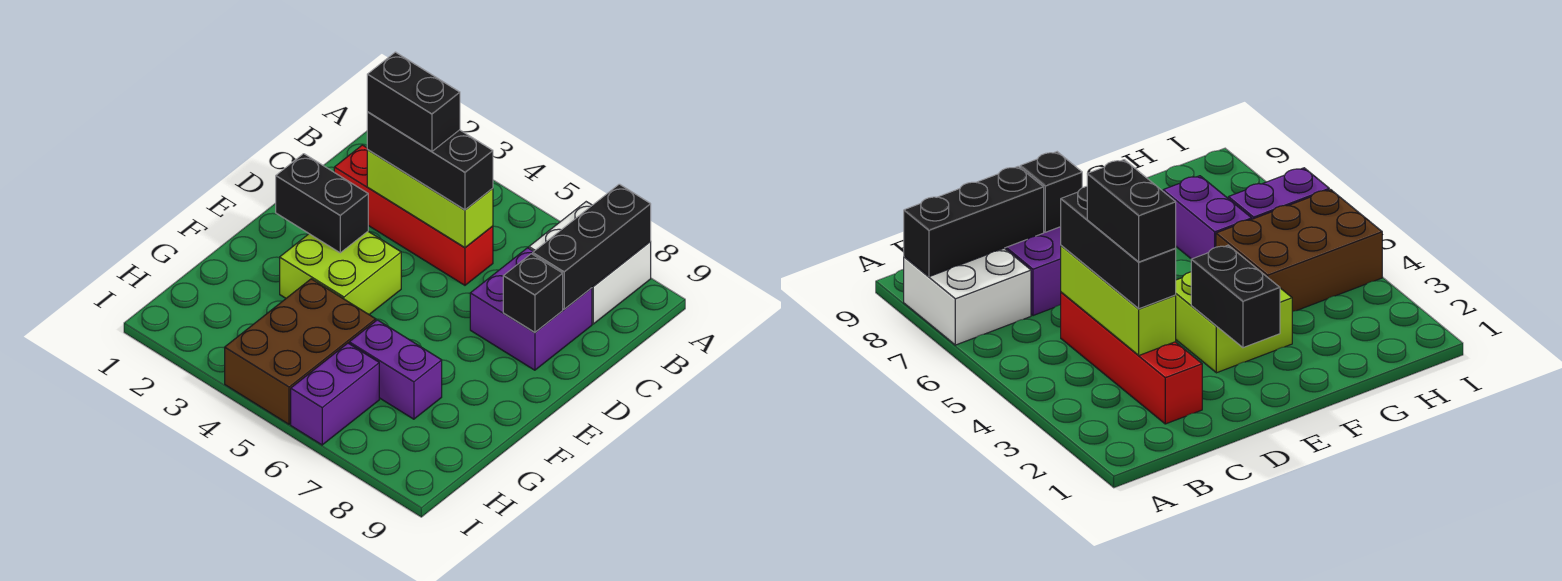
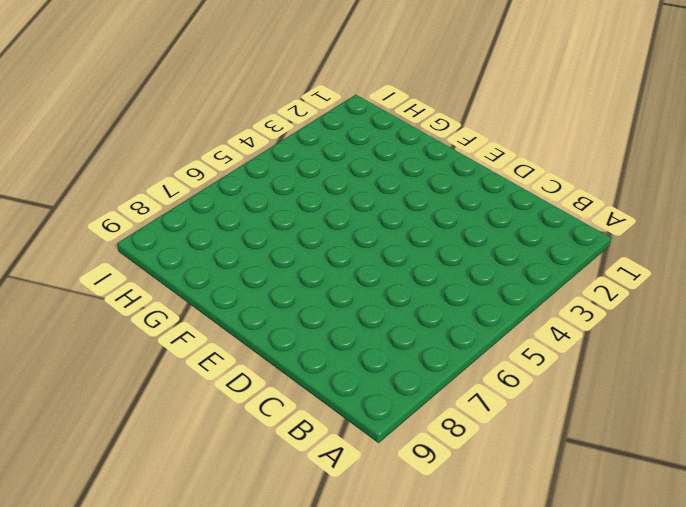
none -> white 2x2 brick [529,202,651,324]
none -> red 1x4 brick [334,145,493,285]
none -> purple 2x2 brick [470,248,592,370]

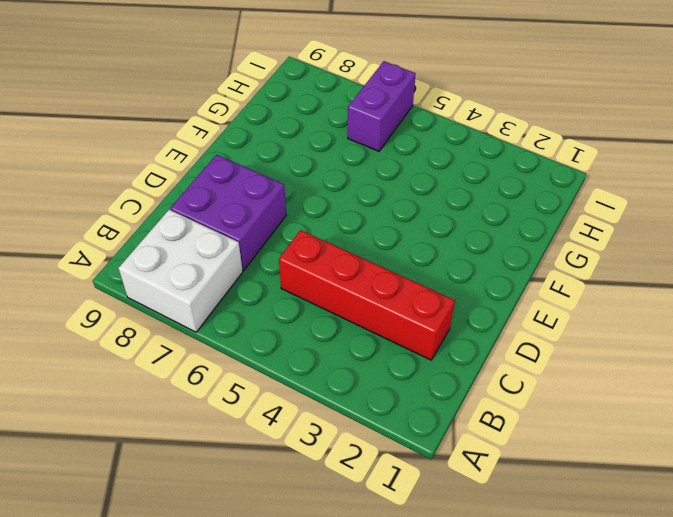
none -> lime 2x2 brick [280,231,401,314]
none -> brown 2x3 brick [225,279,376,424]
none -> purple 1x2 brick [349,320,442,419]

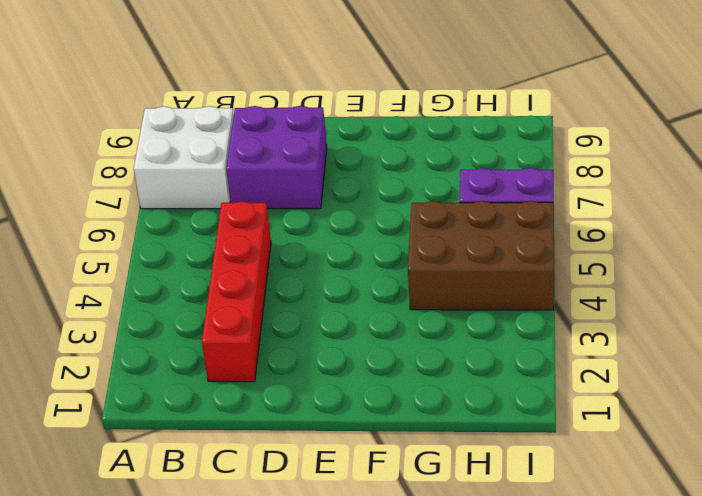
none -> lime 2x2 brick [280,231,401,314]
none -> purple 1x2 brick [349,320,442,419]
none -> black 1x3 brick [533,184,651,309]

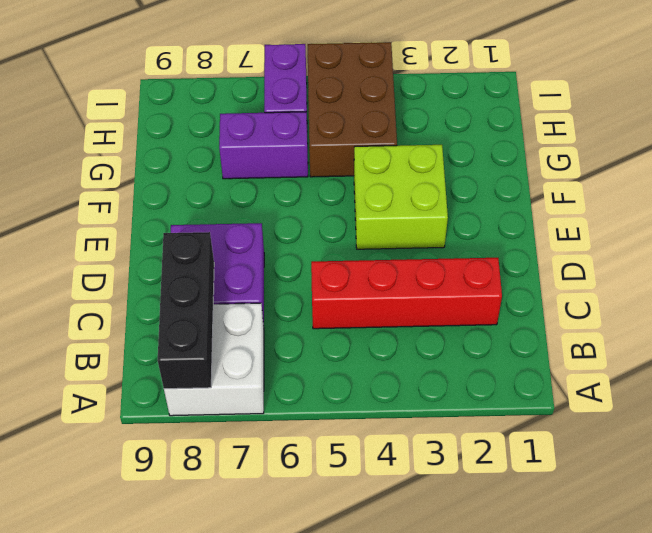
none -> lime 1x3 brick [367,150,493,248]
none -> black 1x1 brick [503,254,563,333]
none -> black 1x2 brick [276,154,368,253]

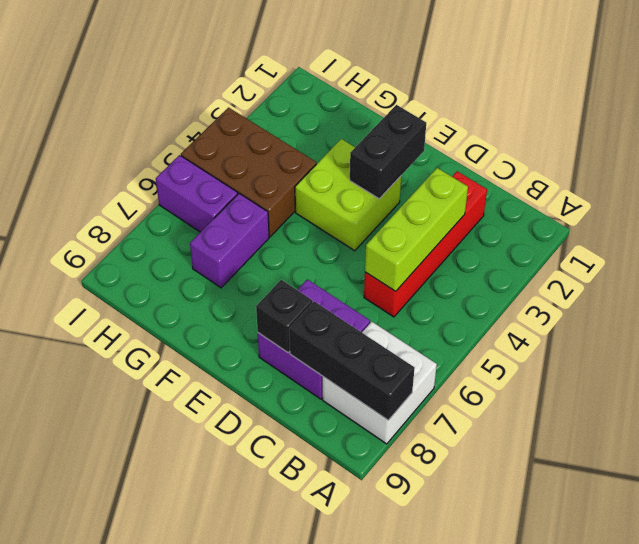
none -> black 1x3 brick [367,112,493,210]
none -> black 1x2 brick [367,52,460,151]

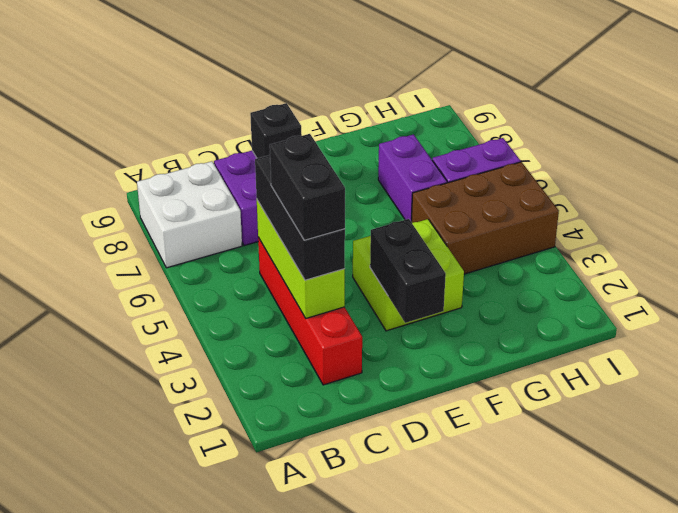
none -> black 1x3 brick [533,184,651,309]

